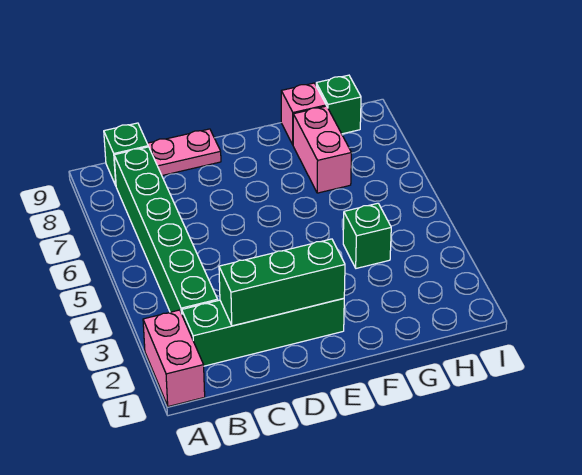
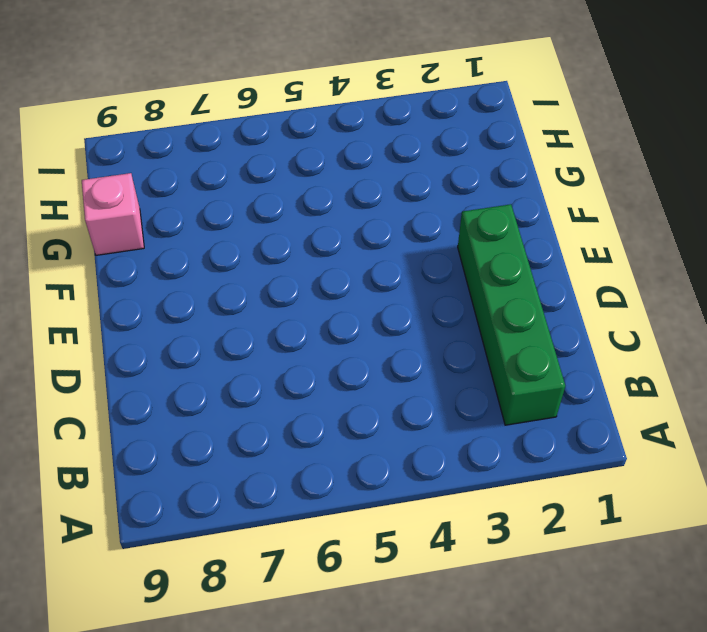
none -> pink 1x2 brick [143,310,205,407]
none -> green 1x6 brick [114,147,218,314]

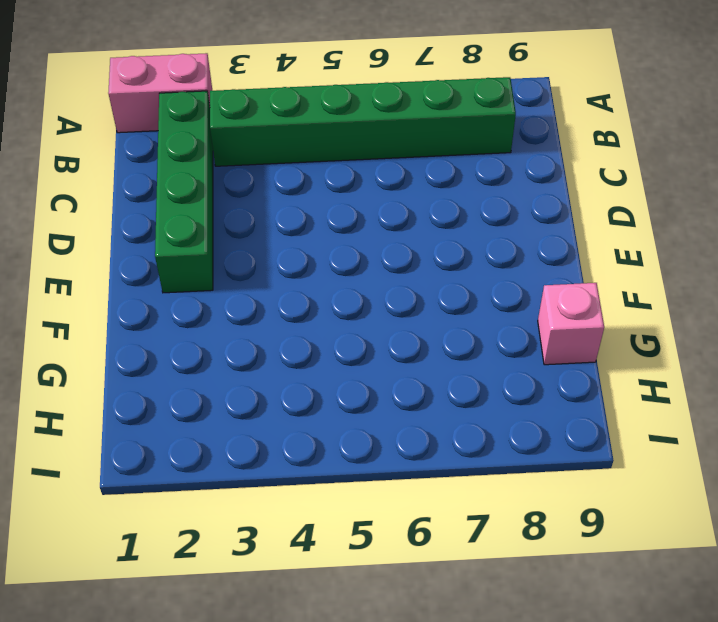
none -> green 1x1 brick [104,123,148,185]
none -> pink 1x2 plate [147,129,221,176]

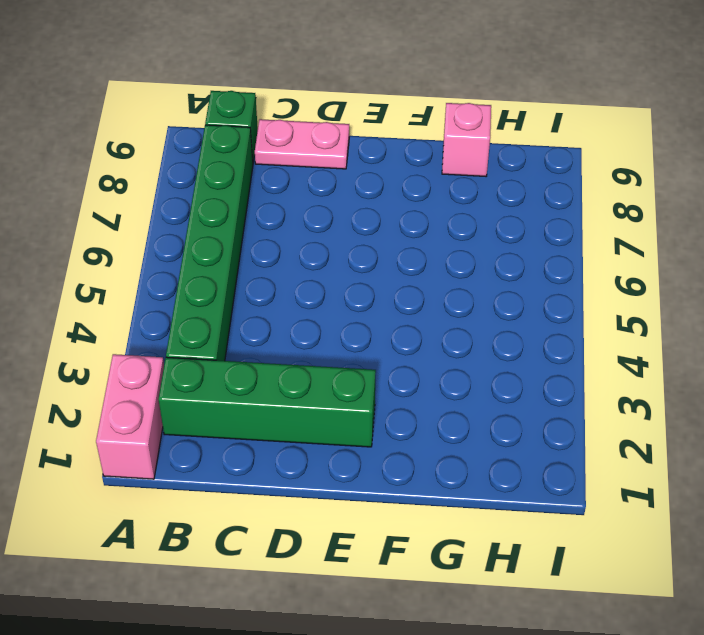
none -> green 1x1 brick [343,203,391,268]
none -> pink 1x2 brick [293,106,351,193]

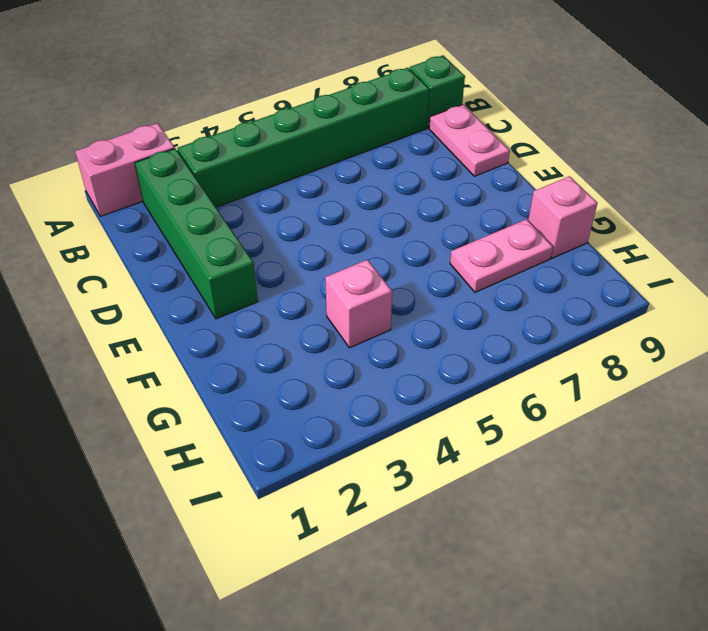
pink 1x1 brick [325,260,392,348] -> green 1x1 brick [343,203,391,268]
pink 1x2 plate [450,219,553,292] -> pink 1x2 brick [293,106,351,193]
none -> green 1x1 brick [316,75,361,134]
none -> green 1x3 brick [219,239,345,326]

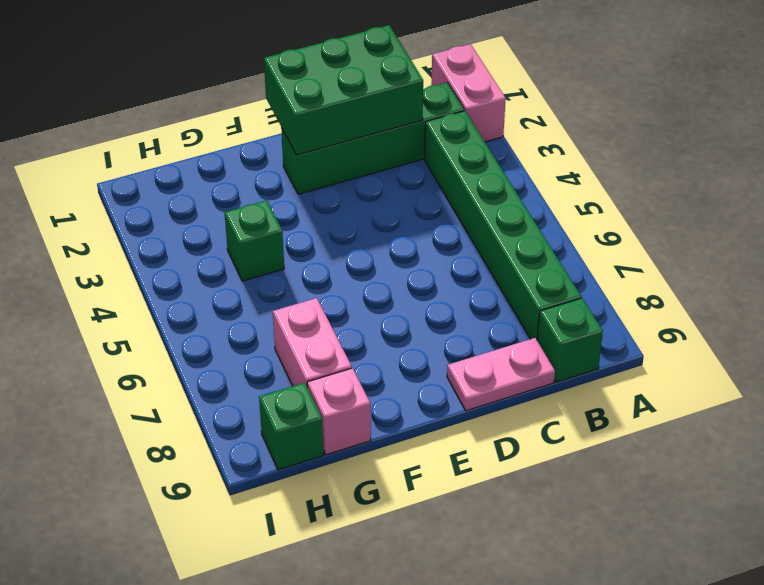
green 2x3 brick [264,25,423,155] -> green 1x3 brick [219,239,345,326]

